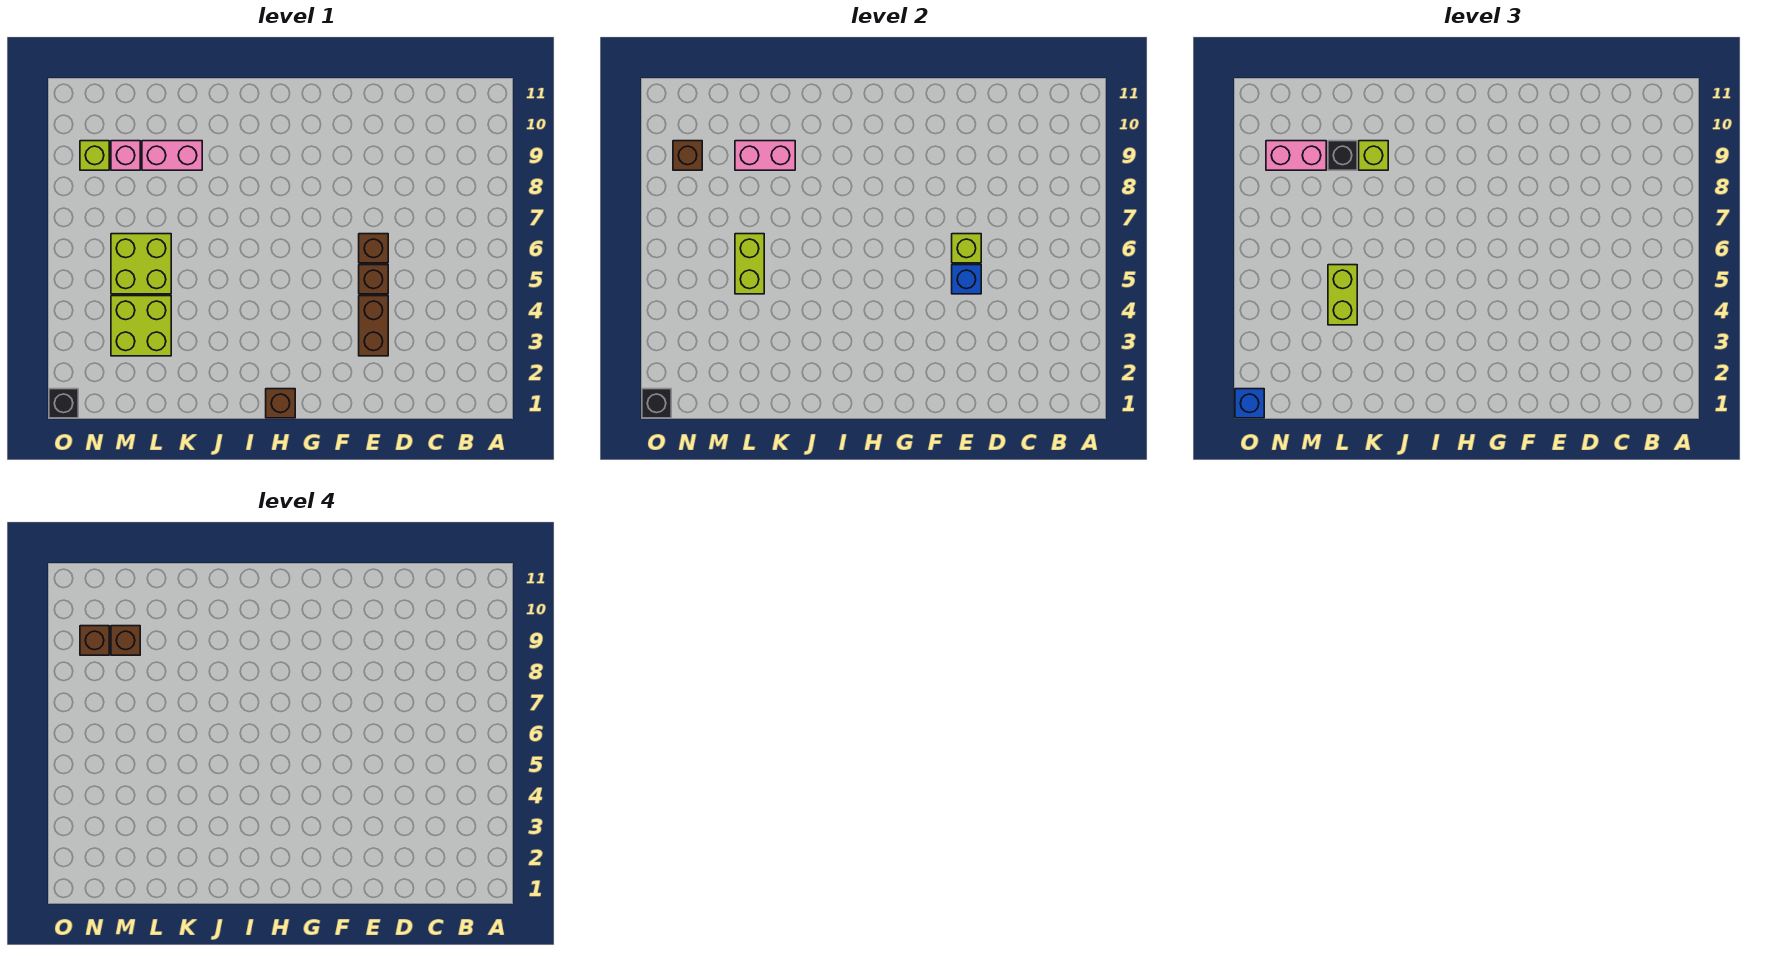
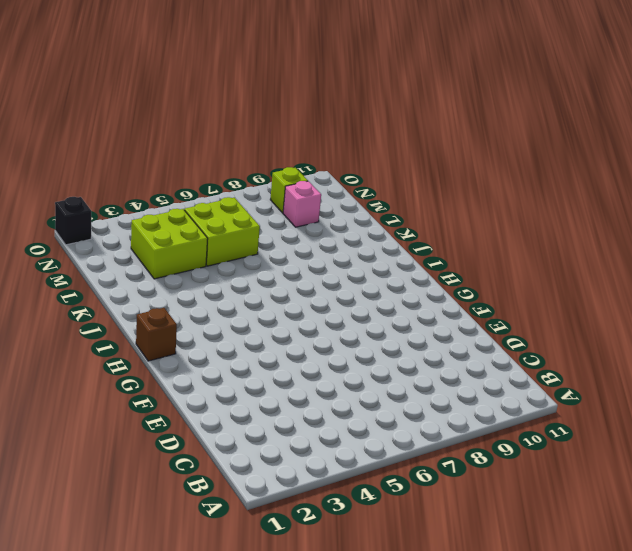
none -> brown 1x2 brick [359,296,388,356]
none -> brown 1x1 brick [359,265,388,294]
none -> brown 1x1 brick [359,234,388,263]

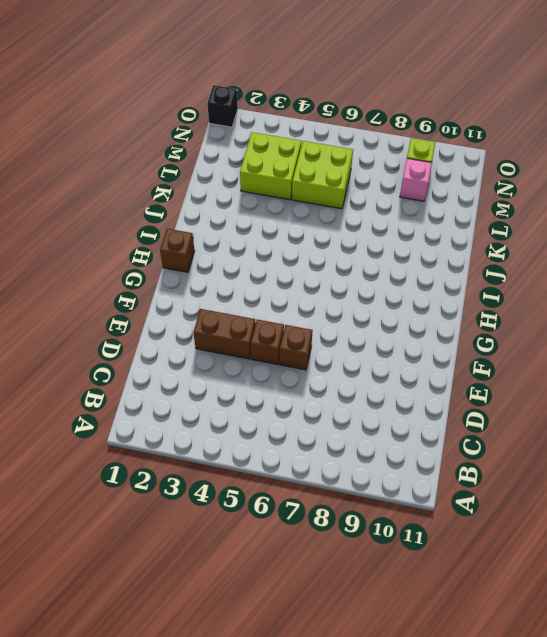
none -> pink 1x2 brick [142,141,202,170]
none -> blue 1x1 brick [952,265,981,294]
none -> lime 1x1 brick [952,234,981,263]

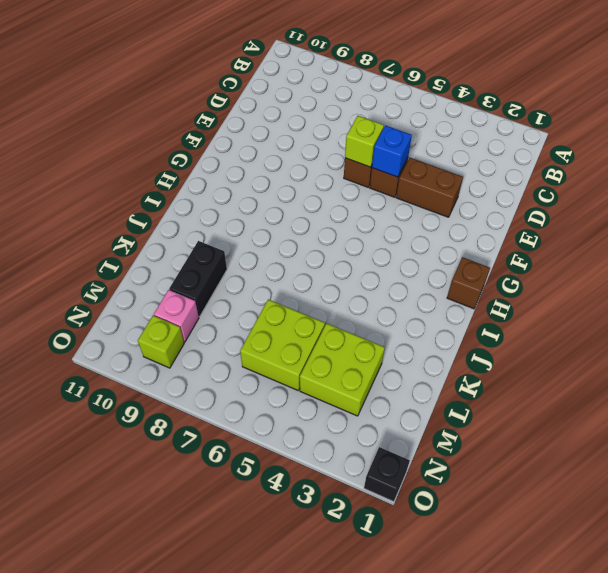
black 1x2 brick [169,241,227,317] -> pink 1x2 brick [142,141,202,170]
none -> pink 1x2 brick [735,141,795,170]
none -> lime 1x2 brick [735,234,764,294]
none -> brown 1x1 brick [673,141,702,170]

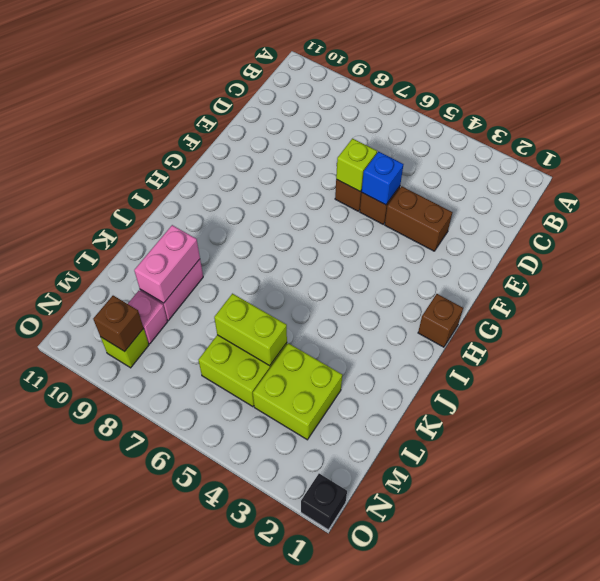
none -> black 1x1 brick [642,389,671,418]
none -> lime 1x1 brick [1359,141,1388,170]
none -> lime 1x2 brick [1328,265,1357,325]

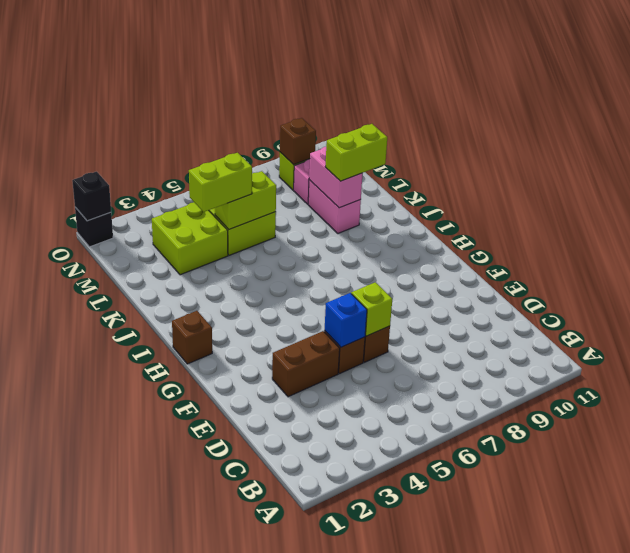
lime 1x2 brick [325,124,387,181] -> lime 1x1 brick [1359,141,1388,170]
none -> black 1x1 brick [1328,141,1357,170]
none -> pink 1x2 brick [1266,141,1326,170]
none -> blue 1x1 brick [1235,389,1264,418]

